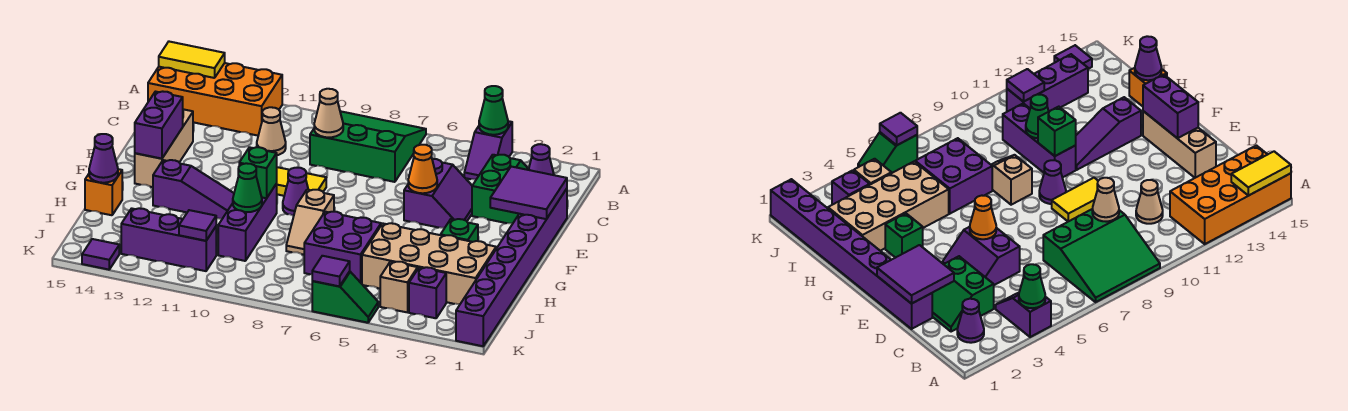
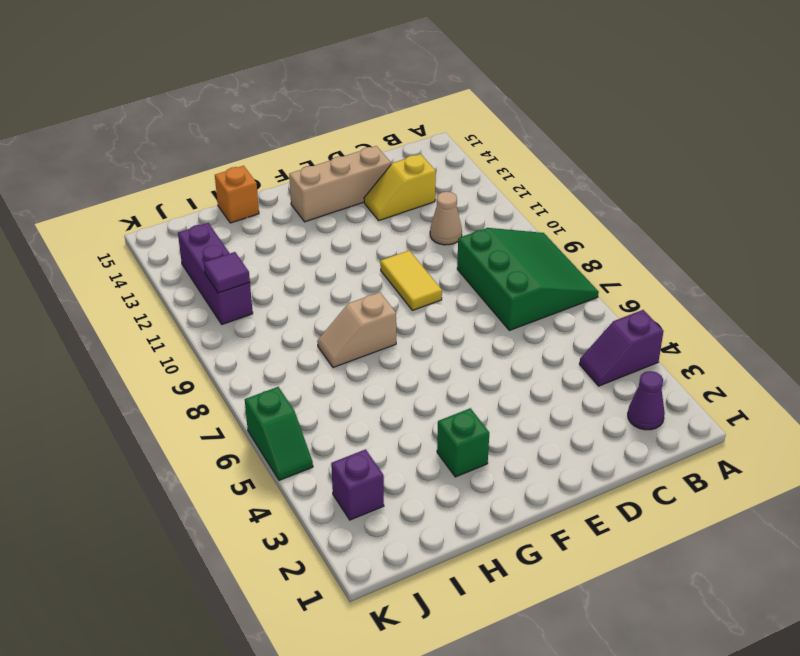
yellow 1x2 slope [364,154,436,220] -> none
none -> orange 2x4 brick [148,63,282,136]
none -> green 2x2 slope [472,155,529,223]
none -> purple 1x8 brick [456,189,567,346]
none -> purple 2x2 slope [404,159,472,228]

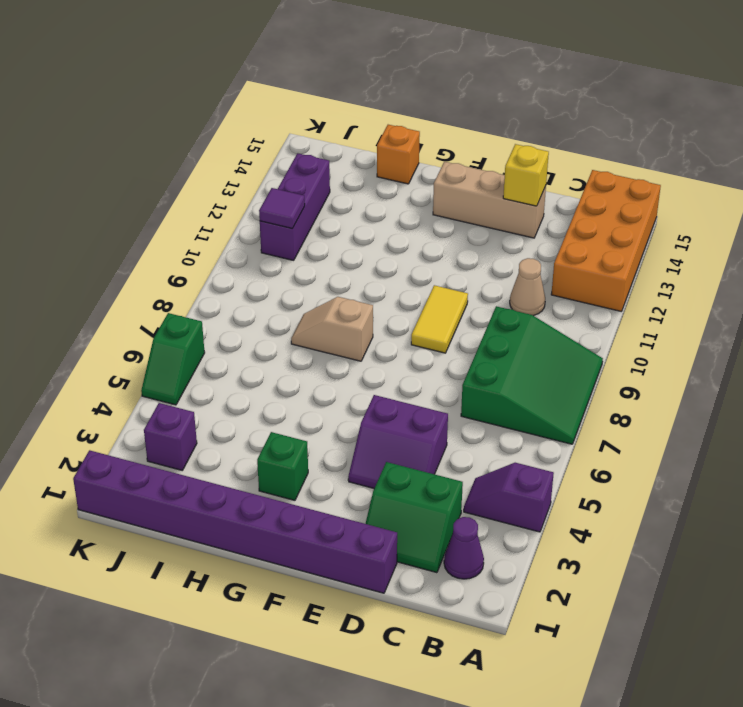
yellow 1x1 brick [503,144,549,206] -> none
none -> purple 1x1 cone [283,168,308,216]
none -> purple 1x3 brick [218,184,277,261]
none -> purple 1x3 slope [153,160,234,219]
none -> tan 2x4 brick [362,223,496,304]

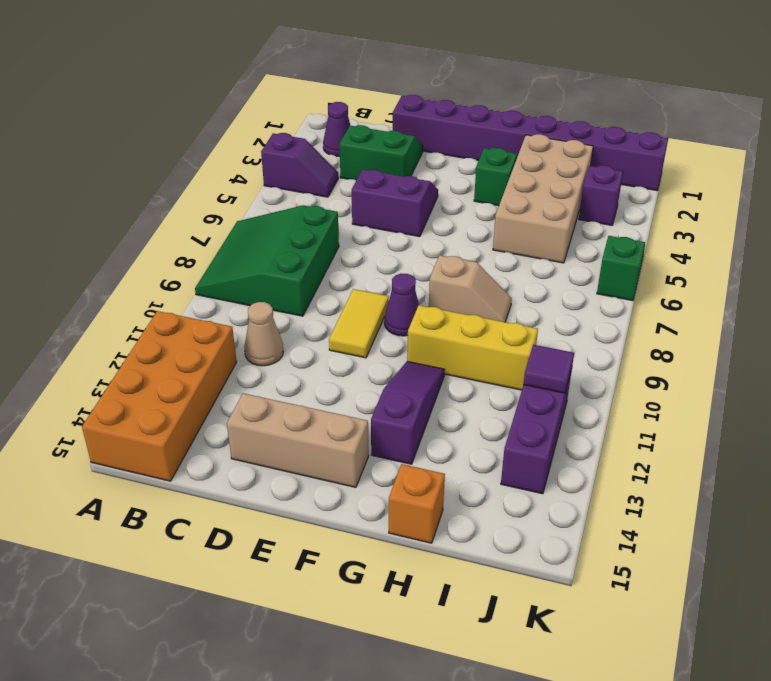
yellow 1x3 brick [407,305,538,390] -> purple 1x3 brick [218,184,277,261]
none -> purple 2x2 brick [304,212,381,283]
none -> tan 1x1 brick [380,262,418,312]
none -> purple 1x1 tile [82,239,119,270]
none -> green 1x1 cone [479,86,508,135]

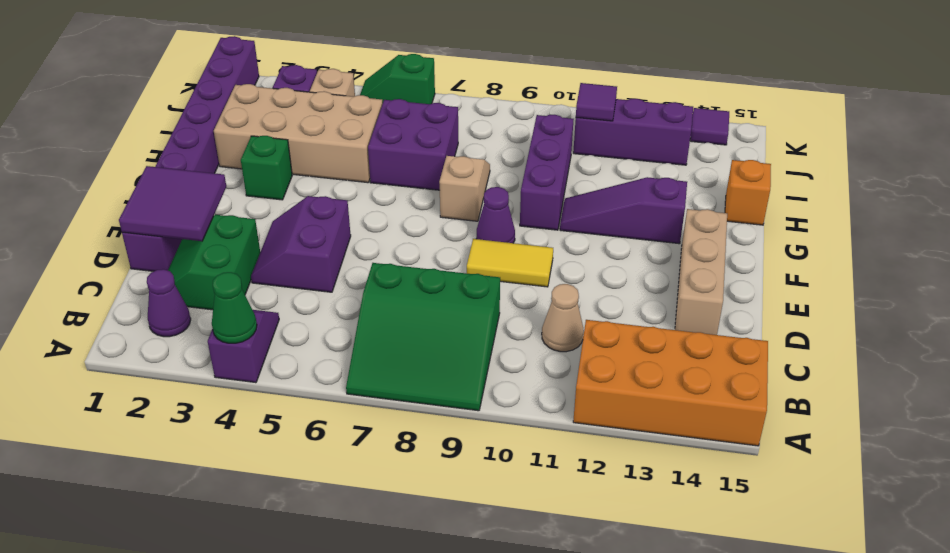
none -> yellow 1x2 tile [159,42,225,78]
none -> tan 1x1 cone [314,89,343,137]
none -> orange 1x1 cone [408,145,437,193]
none -> purple 1x2 brick [135,91,183,159]

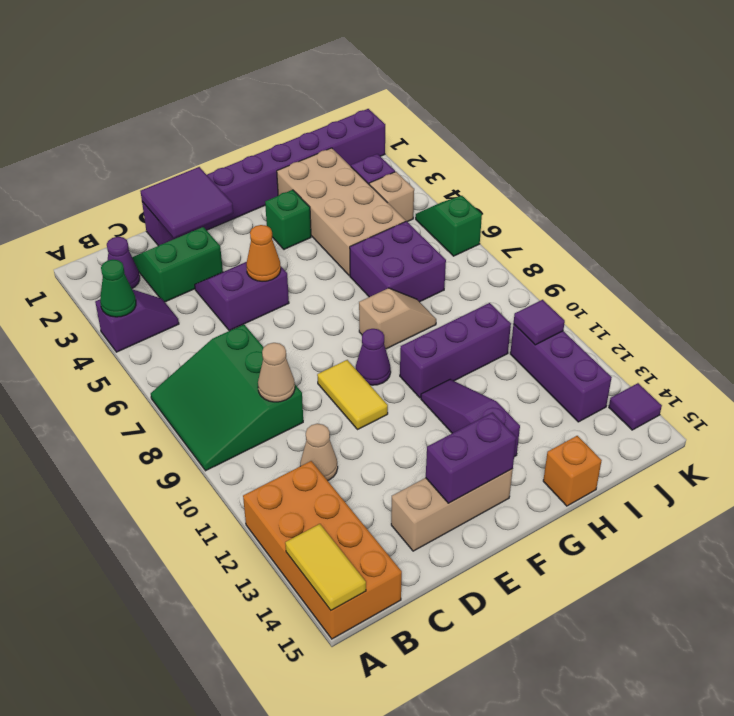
none -> green 1x1 brick [239,147,277,198]
none -> green 1x1 cone [233,163,262,212]
none -> purple 1x1 cone [89,134,118,183]
none -> purple 1x1 tile [312,256,350,286]

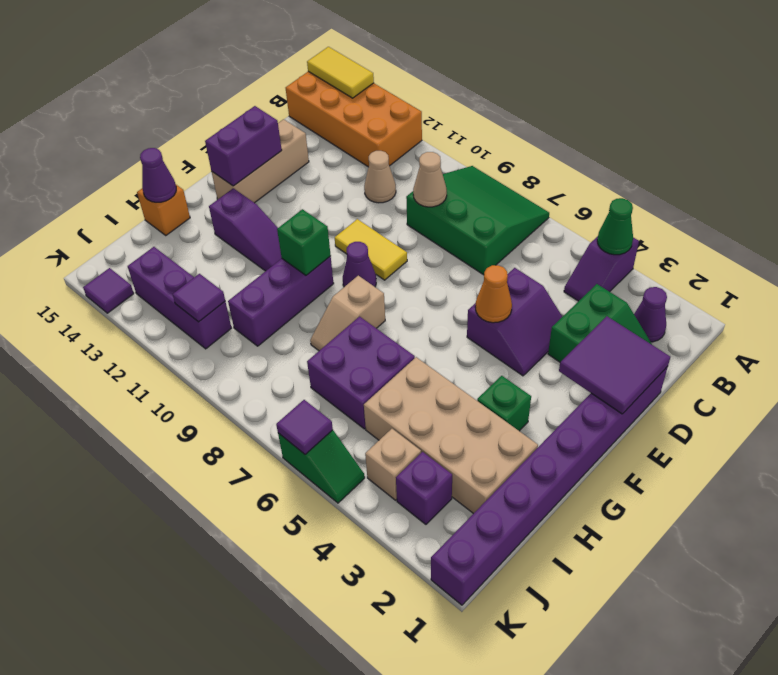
none -> green 1x1 cone [233,163,262,212]

